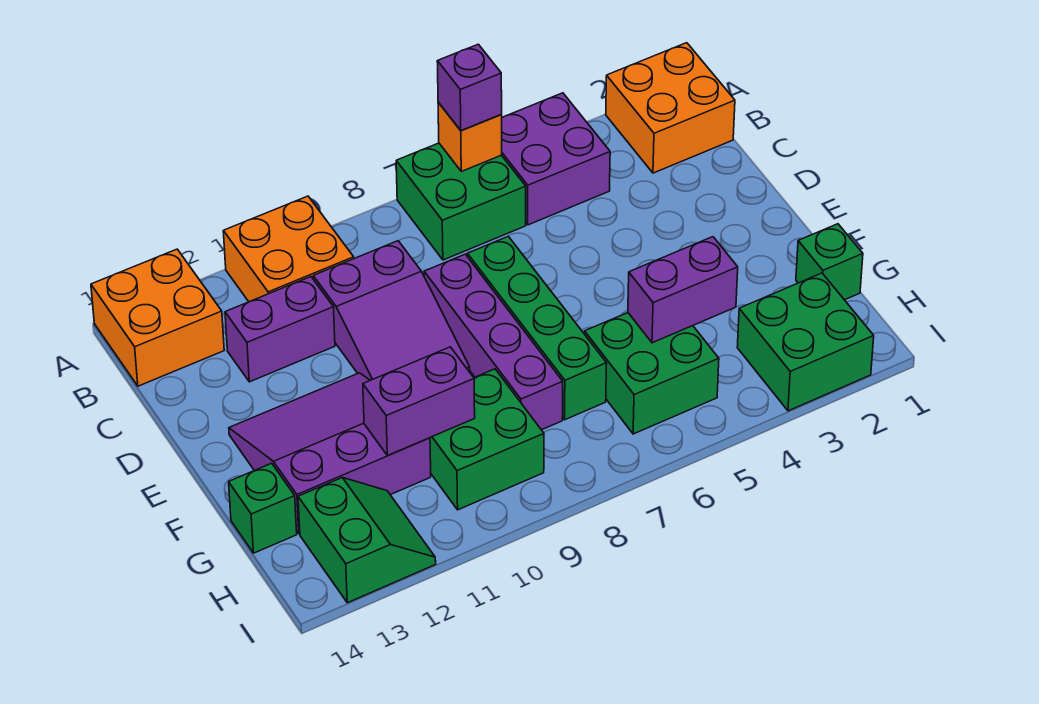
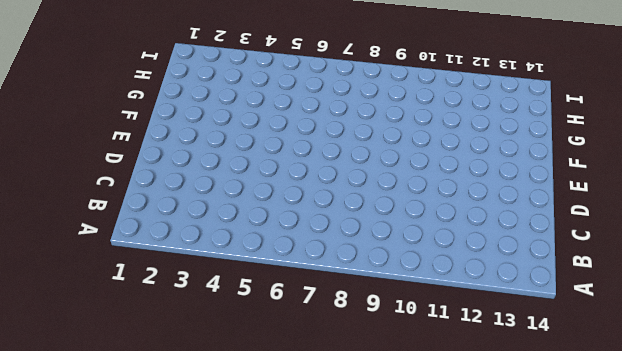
none -> orange 2x2 brick [606,43,735,173]
none -> purple 2x2 brick [502,93,610,225]
none -> green 2x2 brick [396,143,526,260]

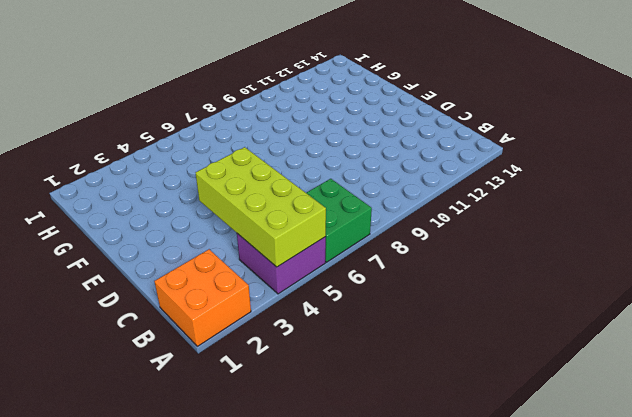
lime 2x4 brick [195,147,326,267] -> none
none -> orange 2x2 brick [223,196,354,302]
none -> orange 2x2 brick [91,249,224,386]
none -> purple 2x3 slope [313,241,470,380]

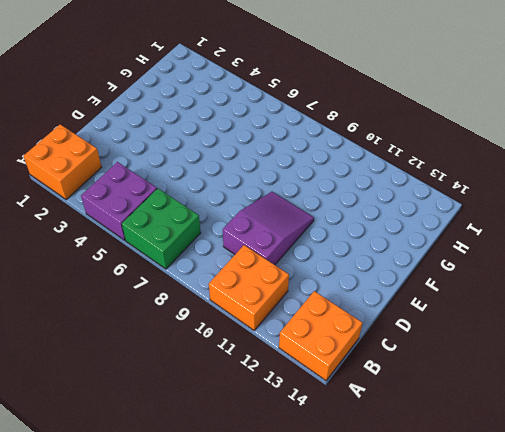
none -> purple 1x2 brick [225,277,335,382]
none -> green 1x4 brick [467,236,607,420]
none -> purple 1x4 brick [424,254,563,430]

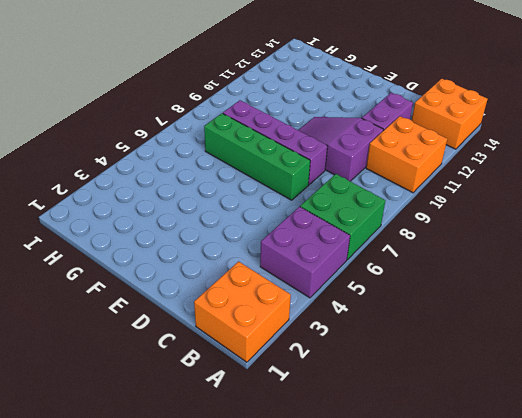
none -> purple 3x3 slope [229,373,431,534]
none -> green 1x1 brick [796,224,863,300]
none -> green 2x2 brick [585,313,719,434]

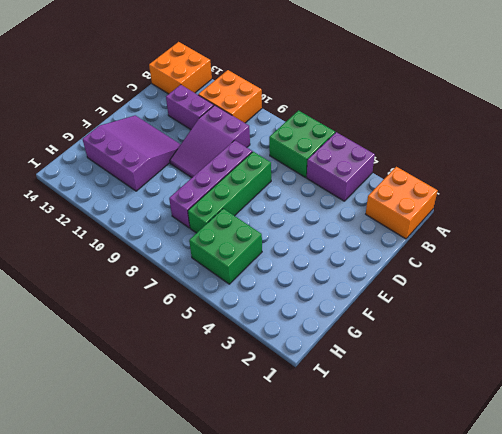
none -> green 1x1 brick [796,224,863,300]
none -> green 2x2 brick [430,369,544,510]
none -> green 1x1 brick [229,463,297,553]

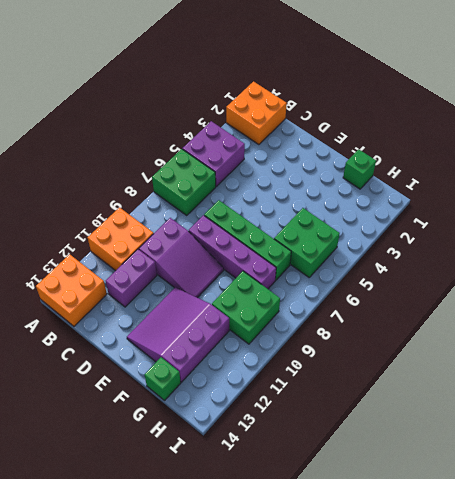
none -> green 2x2 brick [737,273,874,411]
none -> green 2x2 slope [298,478,436,603]
none -> orange 1x1 brick [438,102,502,171]

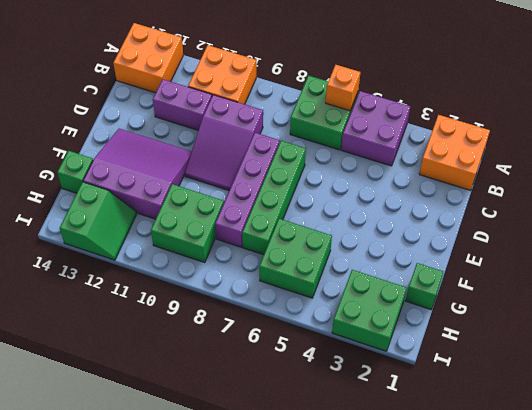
none -> purple 1x2 brick [628,237,738,343]
none -> purple 1x2 brick [363,347,475,456]
none -> purple 1x1 brick [437,44,502,130]

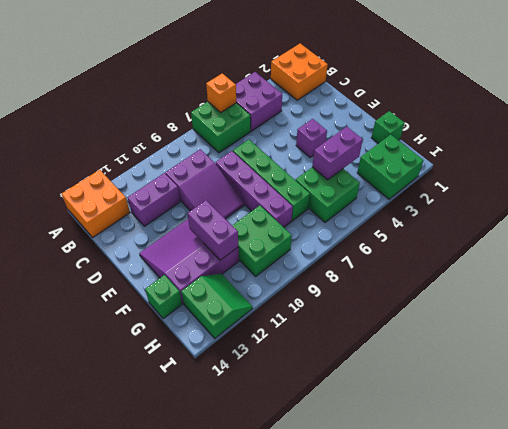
purple 1x1 brick [296,119,327,157] -> purple 1x1 brick moved to [437,44,502,130]
purple 1x2 brick [188,200,238,260] -> purple 1x2 brick turned to [363,347,475,456]
none -> orange 2x2 brick [223,196,354,302]

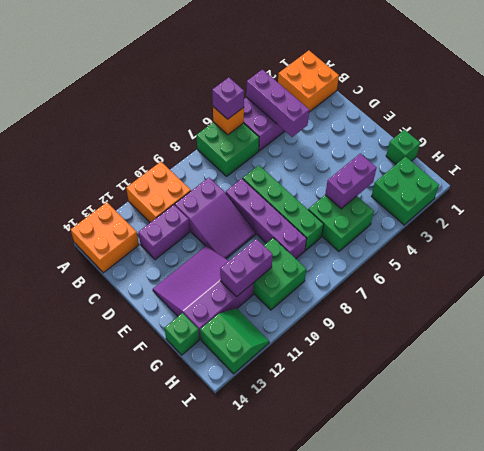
purple 1x3 brick [246,69,309,137] -> none

